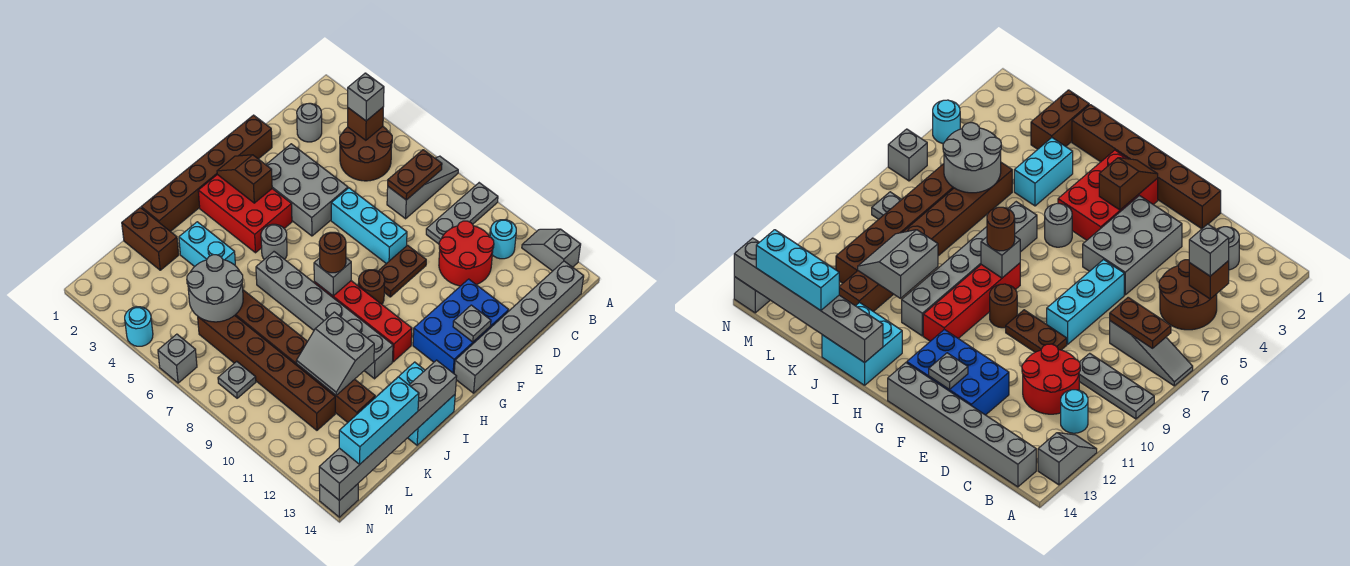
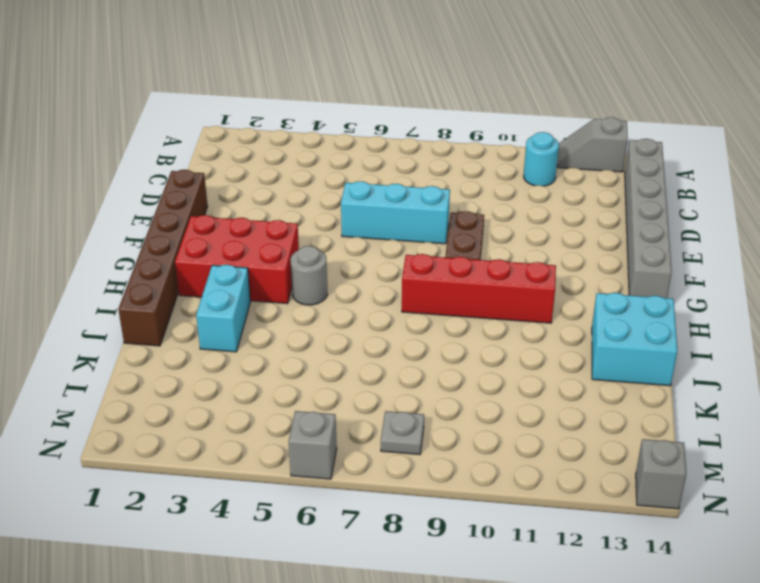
cyan 1x2 brick [196,265,250,352] -> cyan 1x2 brick turned to [179,222,235,267]
none -> grey 1x3 slope [387,156,458,219]
none -> grey 1x3 plate [426,183,498,244]
none -> brown 2x2 round brick [340,127,392,181]
none -> grey 1x1 round brick [297,103,322,142]

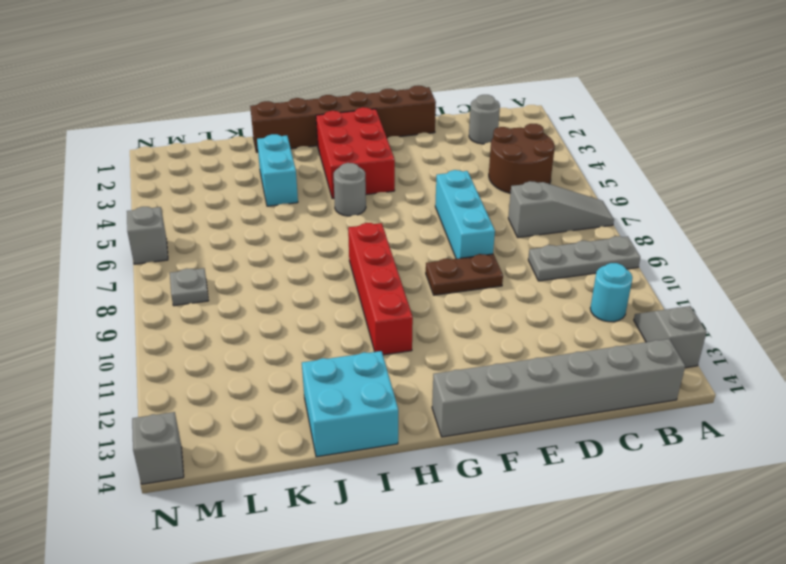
none -> red 2x2 round brick [439,221,494,286]
none -> grey 2x3 brick [266,144,348,236]
none -> blue 2x3 brick [413,279,509,373]
none -> brown 1x1 round brick [359,270,385,304]

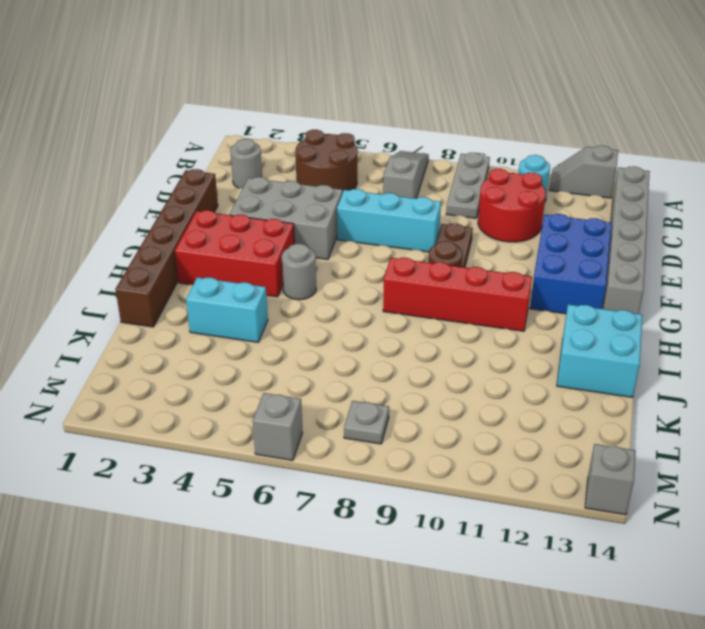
none -> grey 1x6 brick [256,252,393,379]
none -> brown 1x2 brick [122,208,179,270]
none -> brown 1x8 brick [235,290,375,422]
none -> brown 1x6 brick [198,316,335,430]

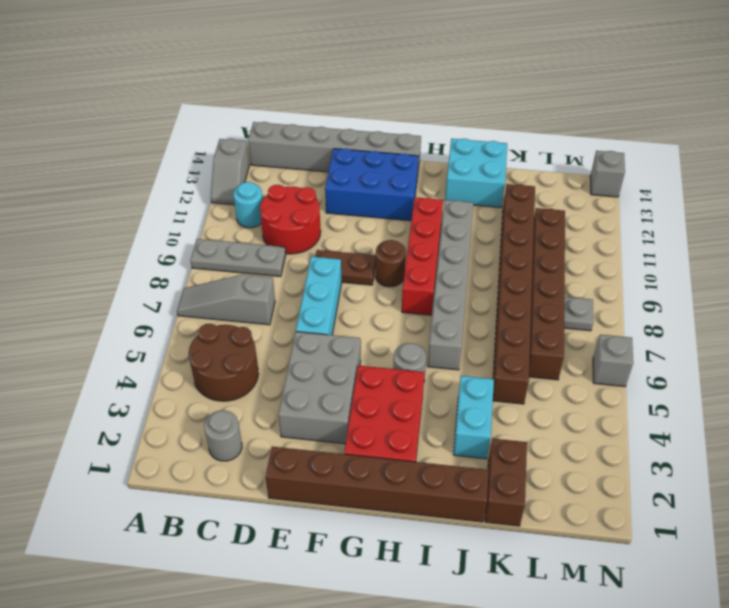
none -> cyan 1x1 round brick [125,307,153,346]
none -> brown 1x1 brick [348,107,383,140]
none -> brown 1x2 plate [388,150,442,200]
none -> grey 1x1 plate [453,305,491,342]

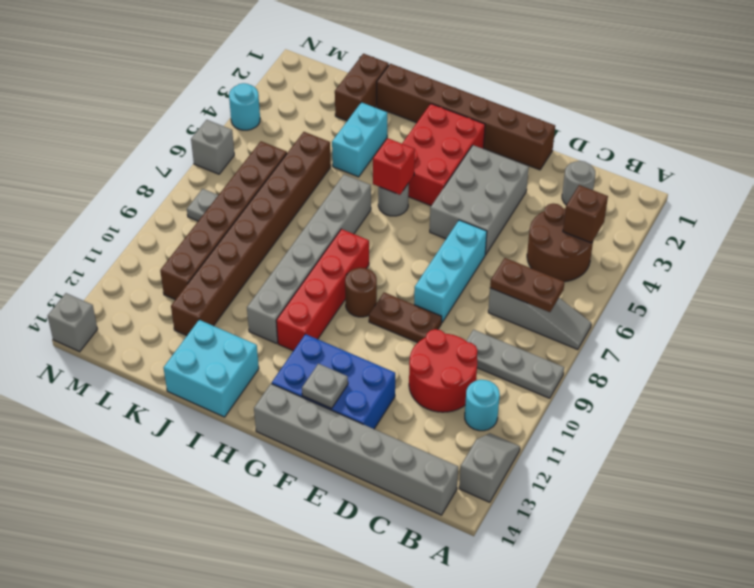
red 1x1 brick [373,138,415,195] -> none
none -> brown 1x2 slope [217,155,272,203]
none -> grey 1x1 brick [314,258,351,296]
none -> grey 1x6 brick [319,360,457,501]
none -> grey 2x2 slope [297,312,374,395]

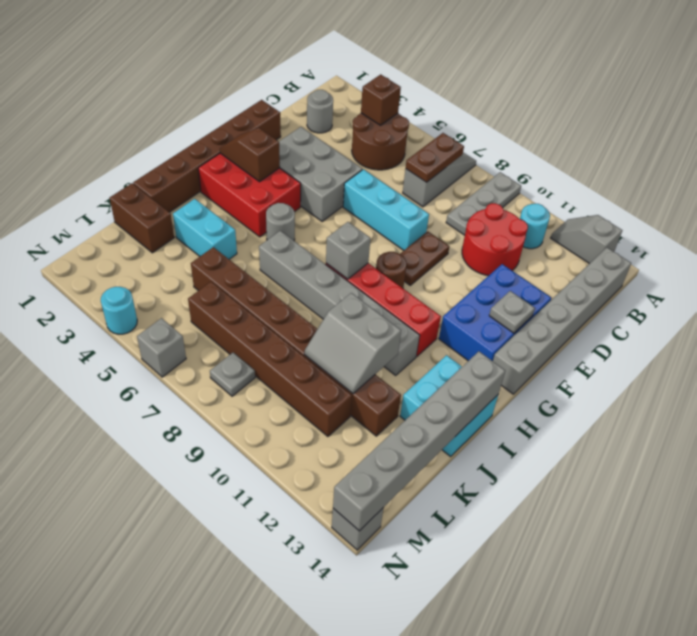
none -> grey 2x2 round brick [187,255,243,322]
none -> grey 1x1 brick [348,73,384,121]
none -> brown 1x1 round brick [319,232,346,273]
none -> cyan 1x3 brick [339,377,419,464]

